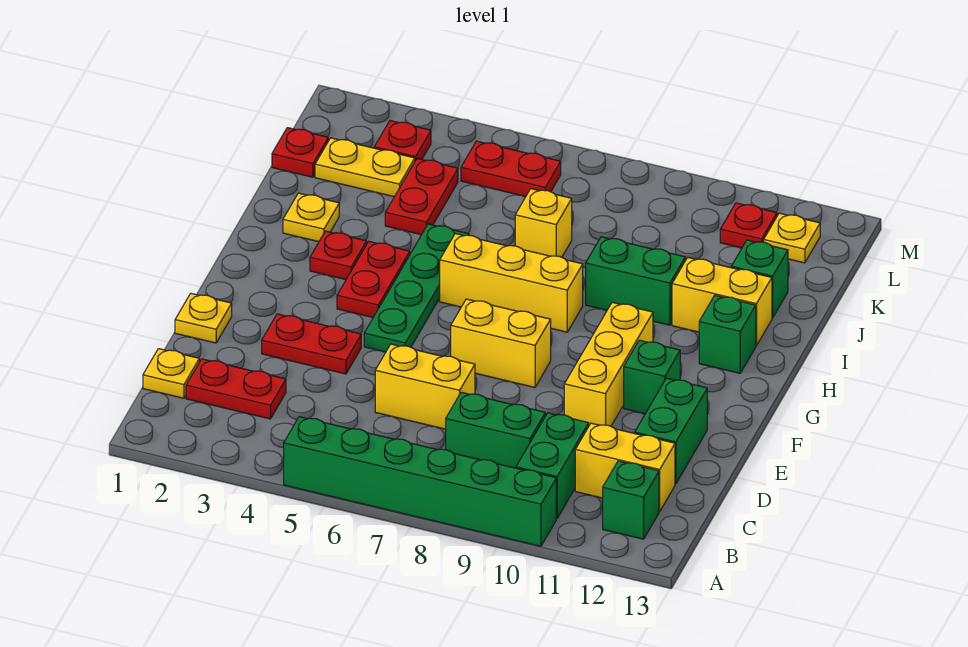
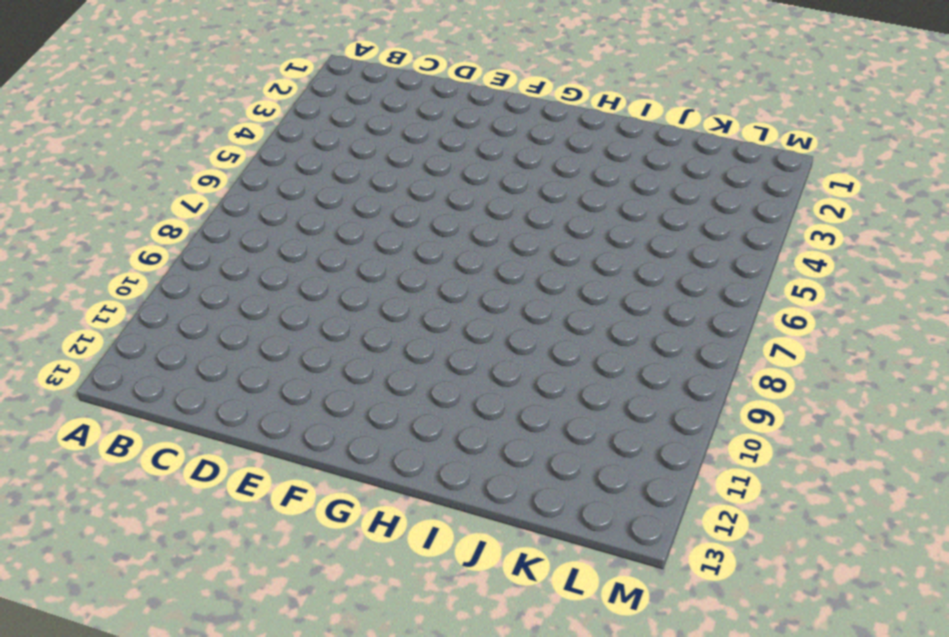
none -> green 1x6 brick [284,417,556,546]
none -> green 1x2 brick [516,413,589,519]
none -> green 1x1 brick [603,461,659,539]
none -> yellow 1x1 plate [143,349,199,398]

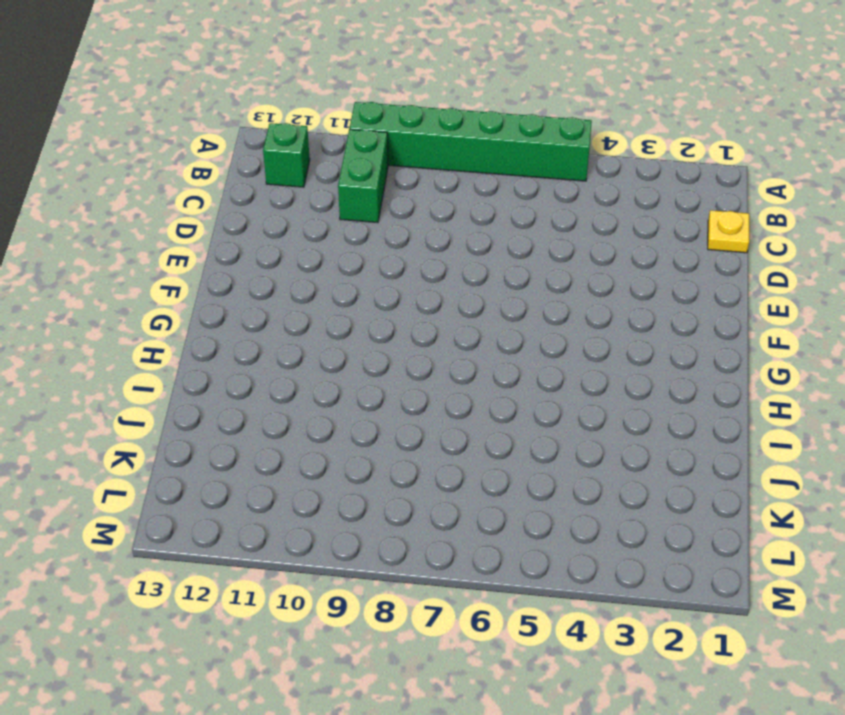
none -> red 1x2 plate [186,359,286,419]
none -> green 1x2 brick [446,392,545,468]
none -> yellow 1x2 brick [575,423,675,512]
none -> yellow 1x2 brick [375,344,475,429]

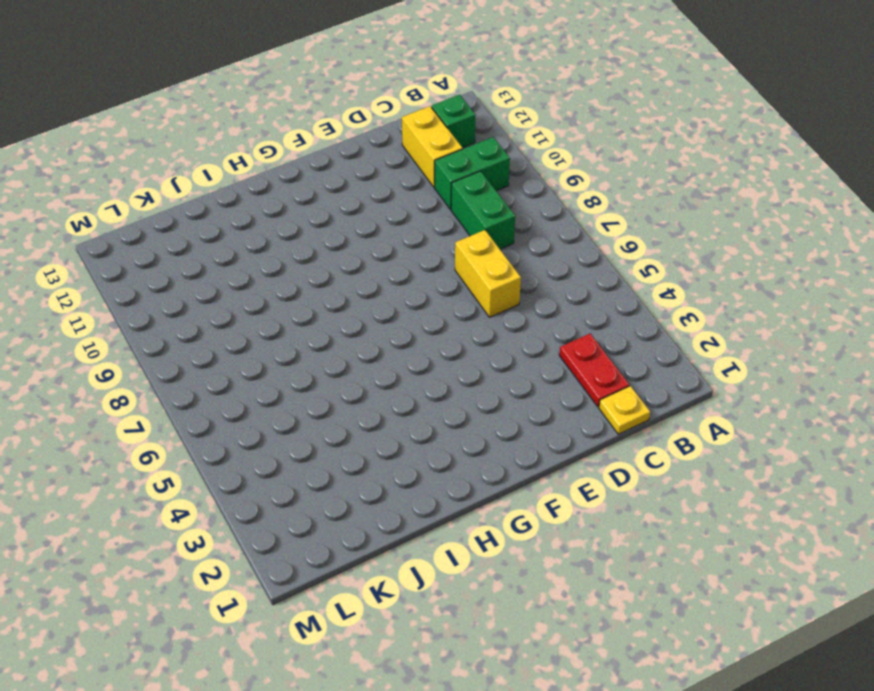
none -> green 1x6 brick [284,417,556,546]
none -> green 1x2 brick [635,378,707,484]
none -> yellow 1x1 plate [175,294,232,343]
none -> red 1x2 plate [262,314,361,374]

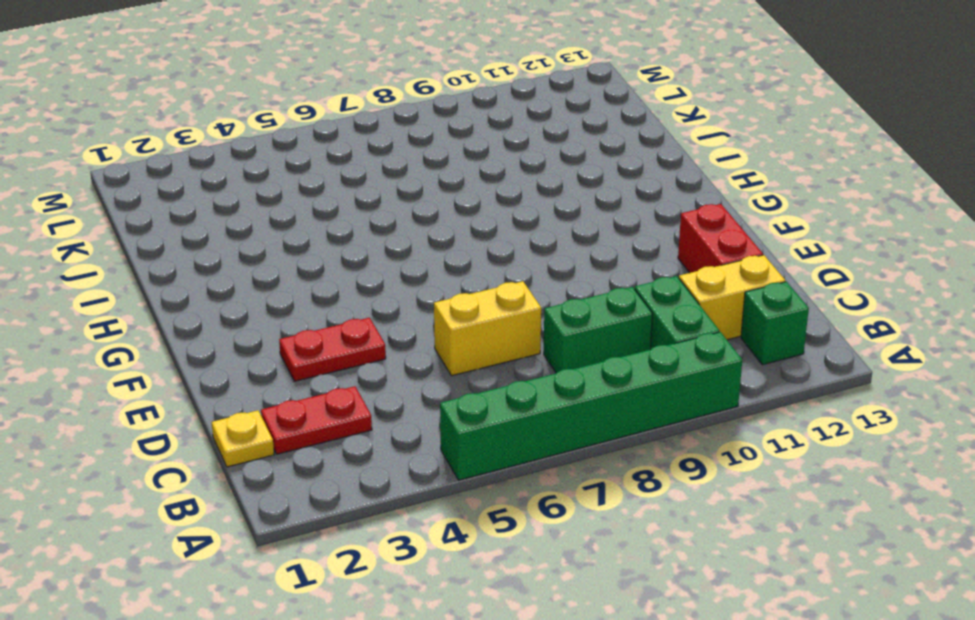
red 1x2 brick [678,204,763,273] -> green 1x2 brick [635,378,707,484]
none -> yellow 1x1 plate [175,294,232,343]
none -> yellow 1x3 brick [564,302,653,426]
none -> green 1x4 plate [364,224,469,352]
none -> yellow 1x2 brick [451,299,551,387]

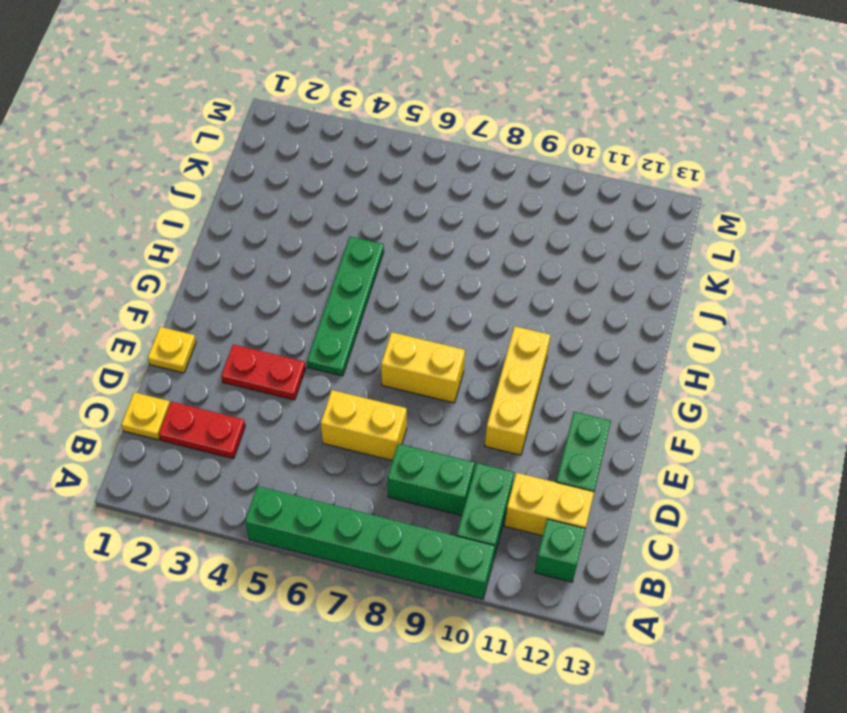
none -> green 1x1 brick [624,340,680,414]
none -> red 1x2 plate [337,242,410,317]
none -> red 1x1 plate [310,231,367,280]
none -> yellow 1x3 brick [440,234,583,332]

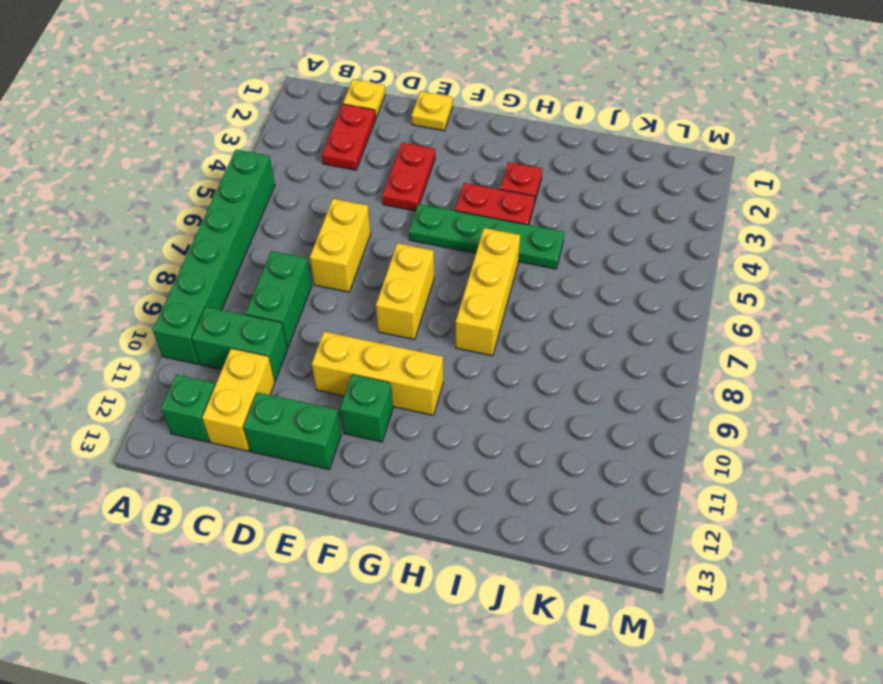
none -> green 1x1 brick [699,295,756,373]
none -> yellow 1x1 plate [283,193,339,242]
none -> green 1x2 brick [586,237,685,325]
none -> yellow 1x2 brick [672,257,772,346]

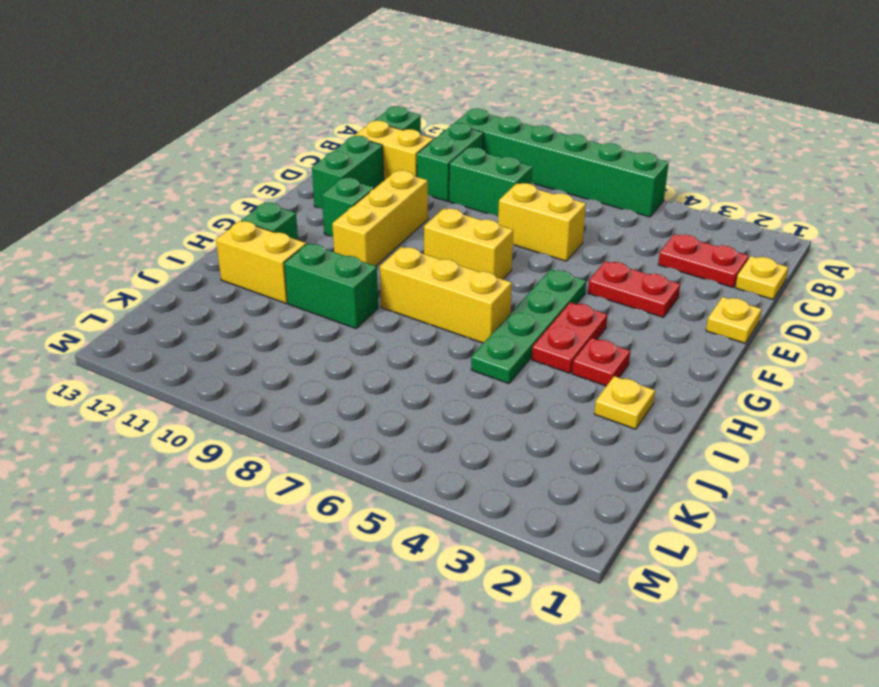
none -> red 1x2 plate [385,159,458,235]
none -> yellow 1x1 brick [515,189,572,257]
none -> green 1x1 brick [731,240,788,318]
none -> red 1x1 plate [272,128,328,177]

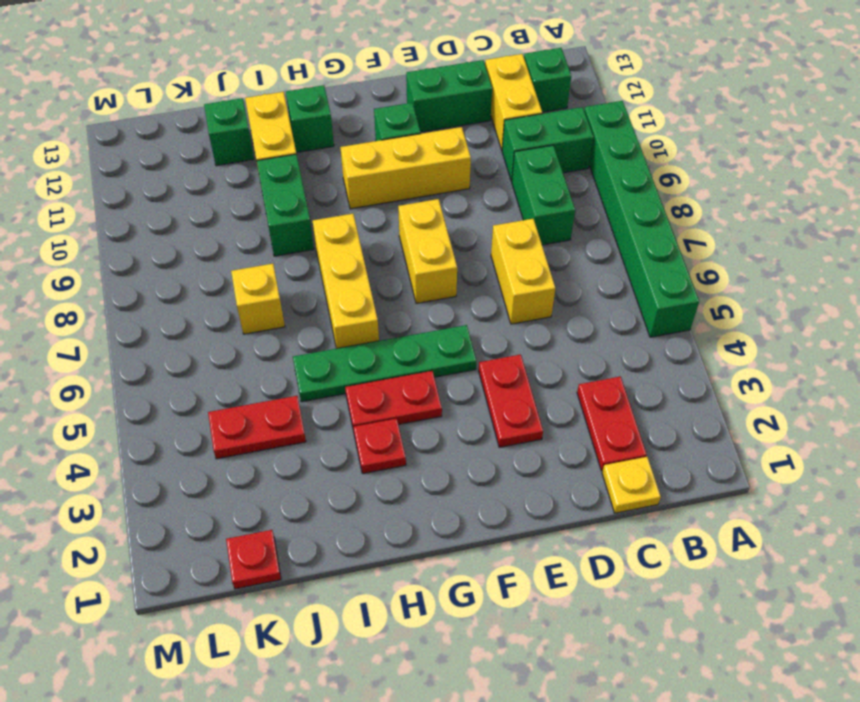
none -> yellow 1x1 plate [175,294,232,343]
none -> yellow 1x1 plate [283,193,339,242]
none -> yellow 1x2 plate [315,138,415,197]
none -> red 1x1 plate [374,121,431,161]

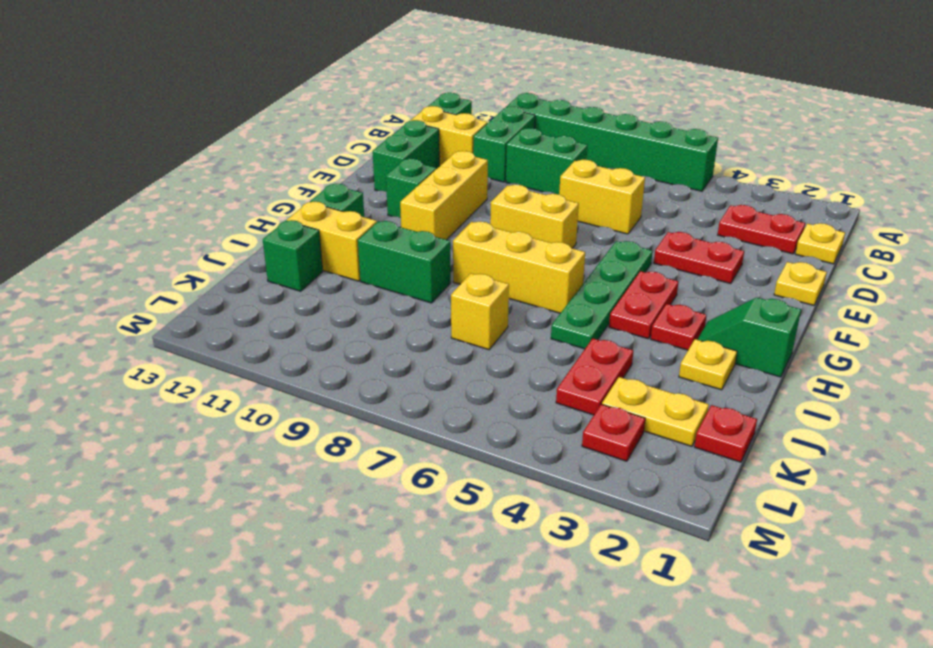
green 1x2 slope [697,298,801,377] -> none
none -> red 1x2 plate [461,141,561,197]
none -> red 1x1 plate [720,203,777,248]
none -> yellow 1x1 plate [764,213,820,263]

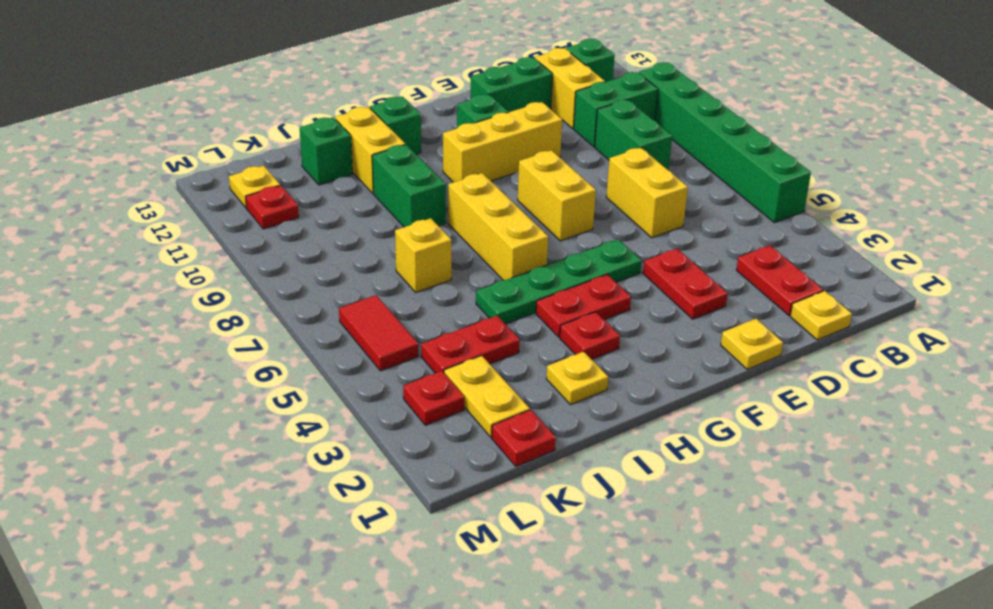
red 1x2 tile [339,295,418,371] -> red 1x2 plate [461,141,561,197]

